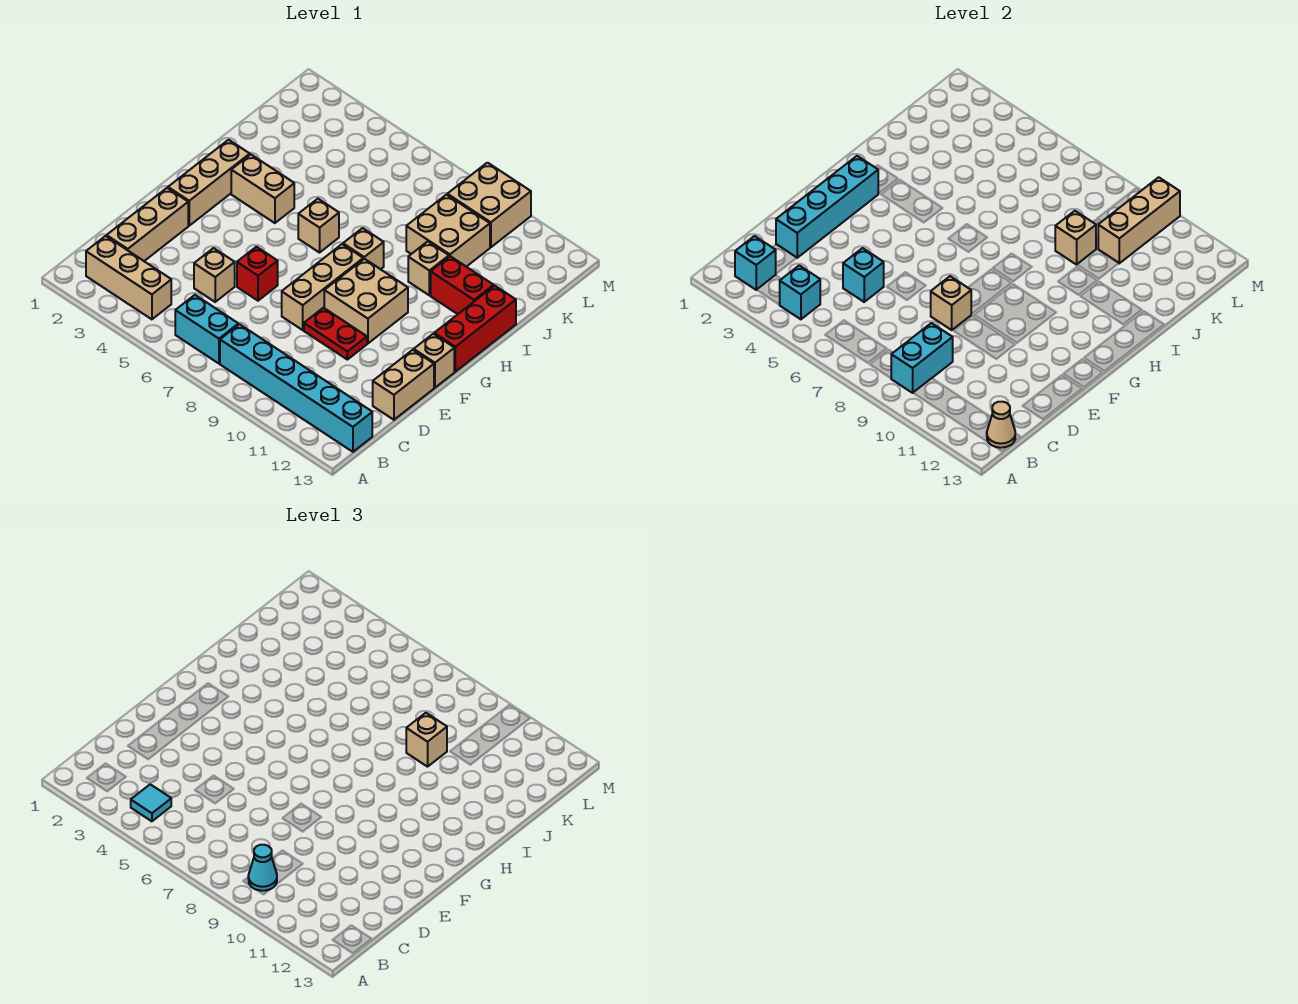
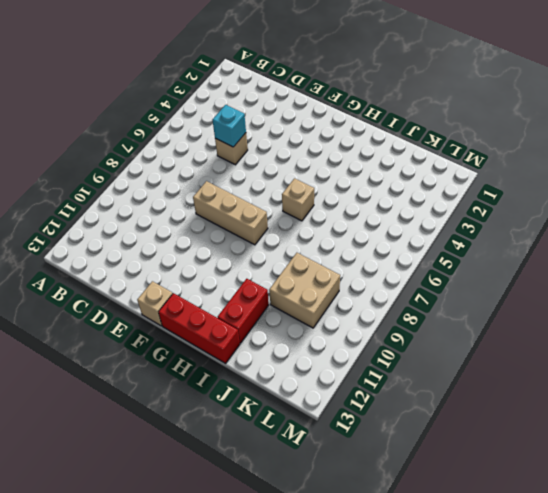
none -> tan 1x3 brick [86,236,171,319]
none -> cyan 1x2 brick [175,295,238,363]
none -> cyan 1x6 brick [220,324,372,452]
none -> tan 1x3 brick [107,188,188,261]

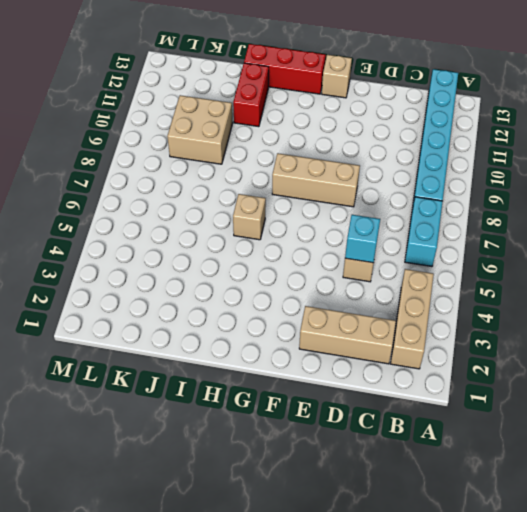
none -> tan 1x2 brick [373,350,434,420]
none -> red 1x1 brick [237,247,278,301]
none -> red 1x2 plate [304,308,367,360]
none -> tan 1x3 brick [168,140,250,226]

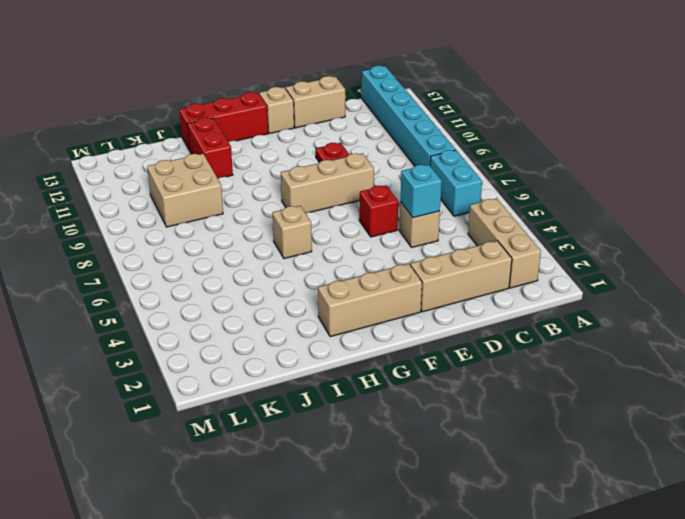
none -> tan 2x2 brick [324,259,408,343]
none -> tan 1x2 brick [231,155,294,223]
none -> tan 1x1 brick [343,228,384,269]
none -> tan 1x1 brick [408,241,449,295]

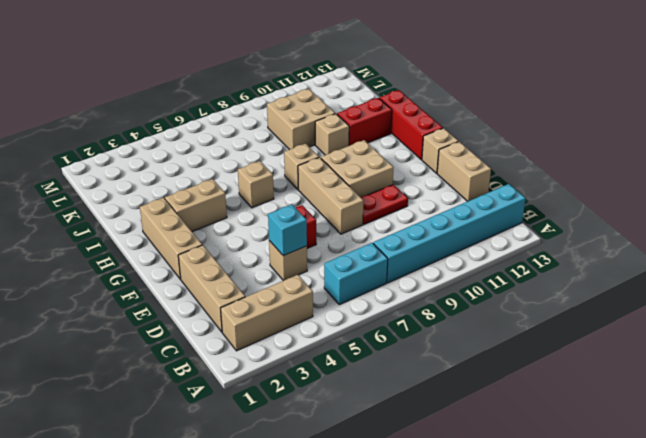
none -> tan 2x2 brick [447,163,531,247]
none -> cyan 1x1 brick [735,236,776,290]
none -> cyan 1x1 brick [780,265,820,319]
none -> cyan 1x2 brick [891,323,953,393]

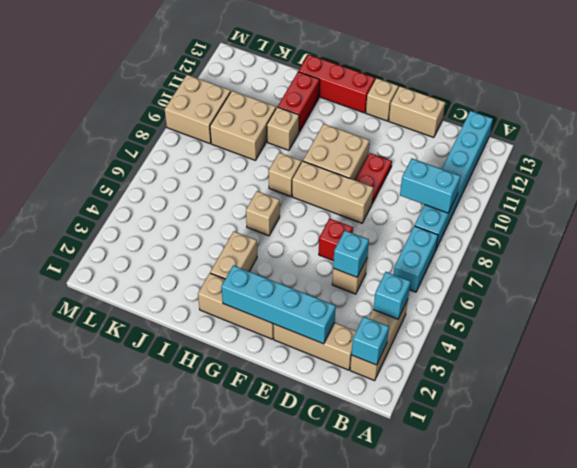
none -> tan 1x1 cone [987,402,1015,448]
none -> tan 1x1 brick [931,276,971,330]
none -> tan 1x1 brick [1055,211,1096,265]
none -> tan 1x3 brick [1098,177,1180,263]

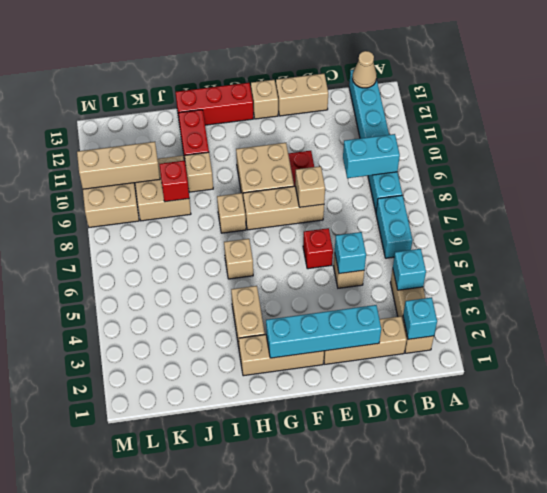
red 1x1 brick [159,161,189,202] -> tan 1x1 brick [1055,211,1096,265]
none -> cyan 1x1 tile [131,784,171,821]
none -> cyan 1x1 cone [248,845,277,891]
none -> tan 1x1 brick [406,713,447,767]

